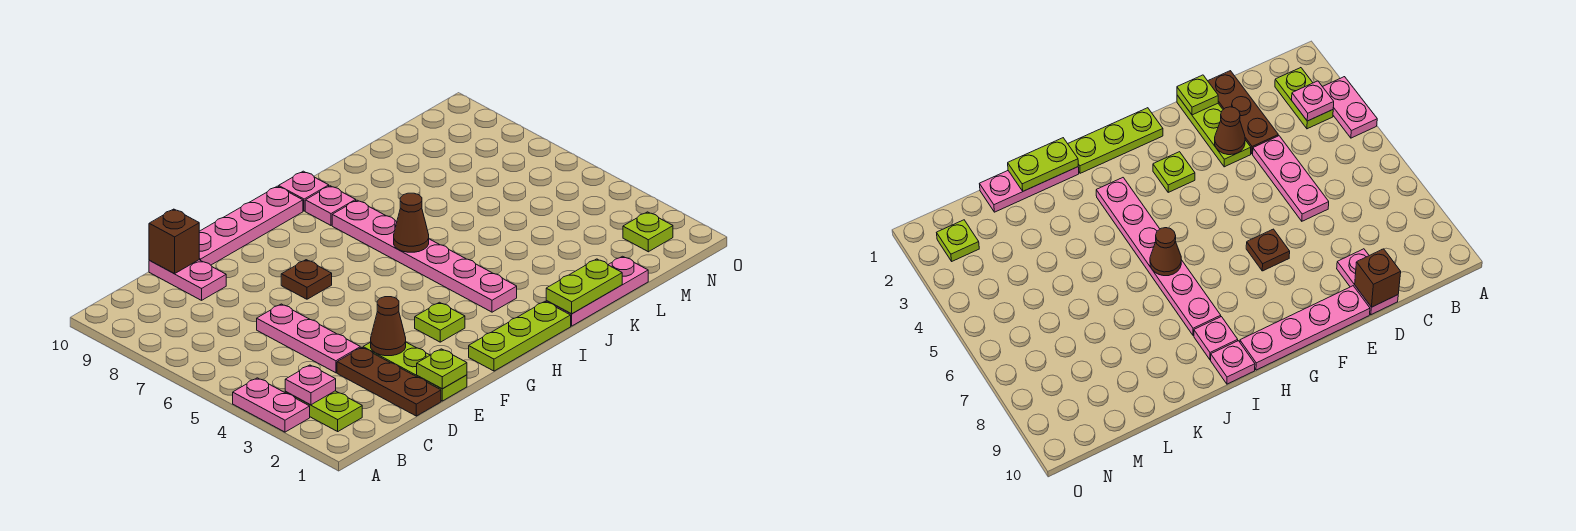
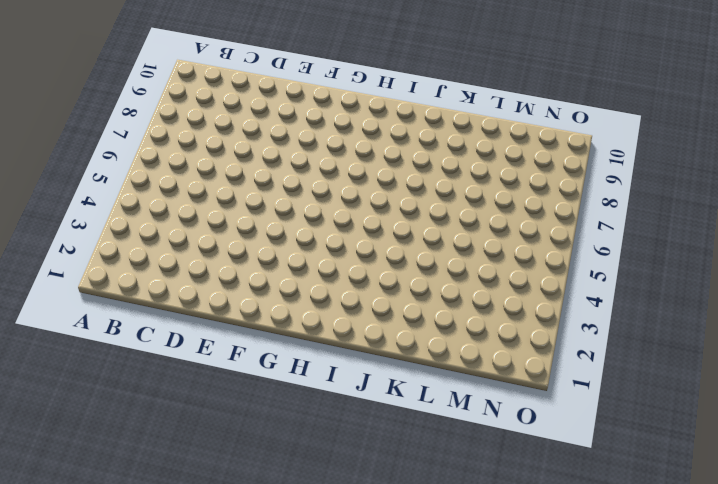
none -> pink 1x2 plate [233,378,310,432]
none -> lime 1x2 plate [285,391,362,431]
none -> brown 1x3 plate [337,347,441,416]

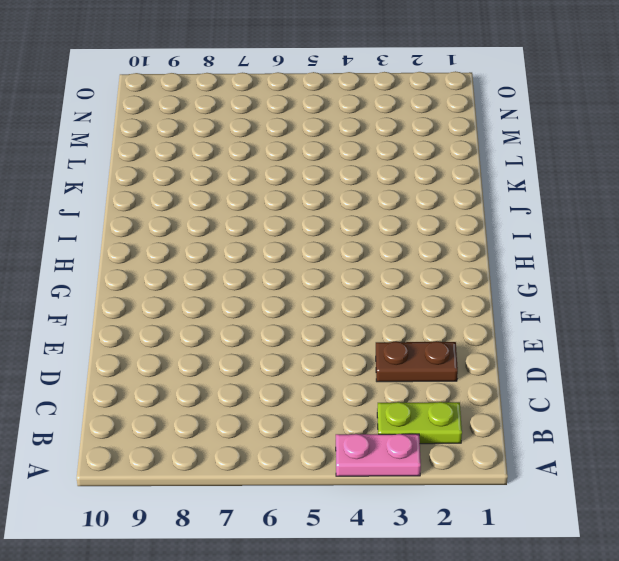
brown 1x2 plate [376,341,458,382] -> brown 1x3 plate [337,347,441,416]
none -> pink 1x3 plate [257,304,360,373]
none -> pink 1x2 plate [149,260,226,300]
none -> lime 1x3 plate [363,342,467,401]

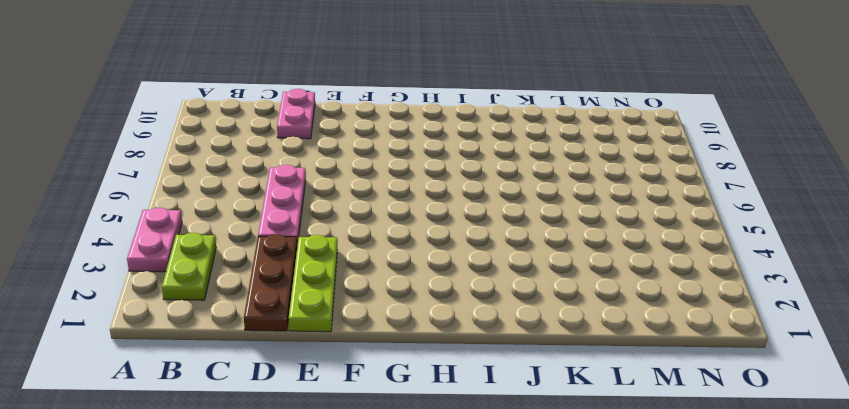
none -> pink 1x4 plate [199,186,303,265]
none -> brown 1x1 plate [281,260,332,299]
none -> lime 1x3 plate [469,302,571,371]

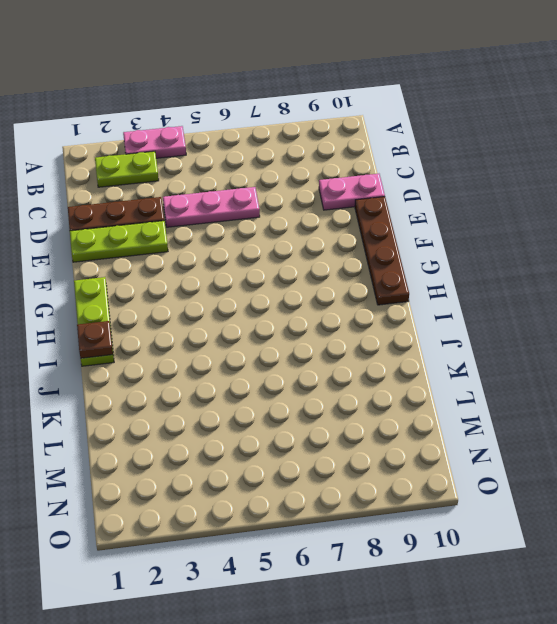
brown 1x4 plate [355,197,409,305] -> pink 1x4 plate [199,186,303,265]
brown 1x1 plate [77,321,113,358] -> brown 1x1 plate moved to [281,260,332,299]
none -> lime 1x1 plate [415,302,465,342]
none -> pink 1x6 plate [332,200,517,312]
none -> pink 1x1 plate [305,186,356,225]

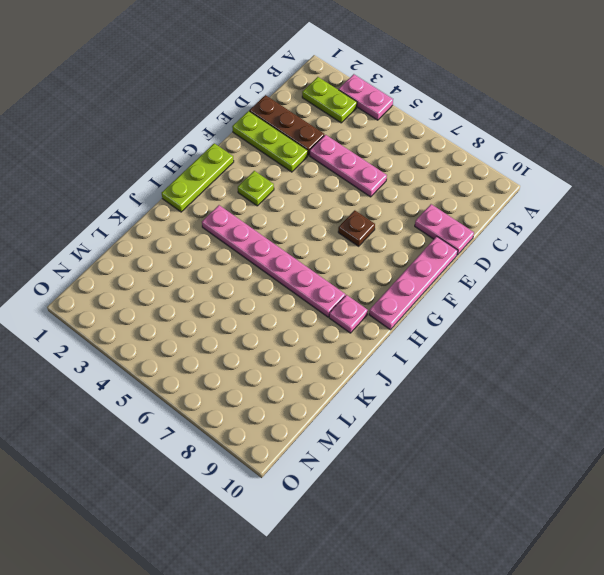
none -> pink 1x1 plate [279,171,329,211]
none -> pink 1x3 plate [546,256,648,326]
none -> lime 1x1 plate [623,212,673,252]

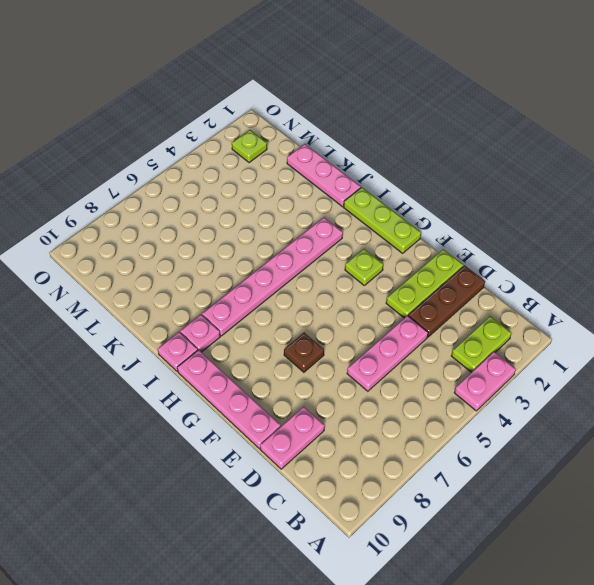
none -> pink 1x1 plate [285,365,336,405]
none -> brown 1x1 brick [149,209,199,273]
none -> lime 1x1 plate [417,349,467,389]

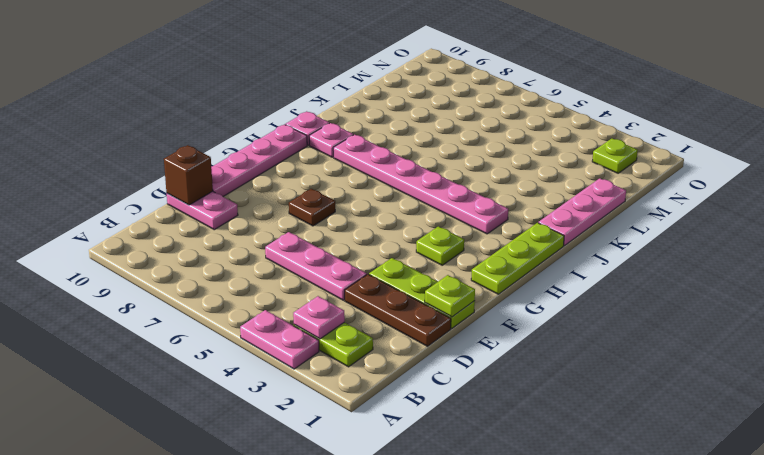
none -> brown 1x1 cone [371,297,406,356]
none -> brown 1x1 cone [394,193,429,252]
none -> lime 1x2 plate [546,259,622,314]

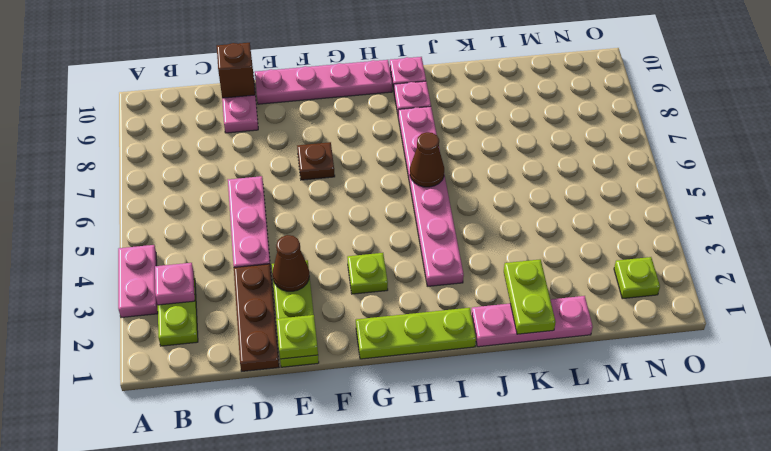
lime 1x2 plate [504,259,556,334] -> lime 1x2 plate turned to [546,259,622,314]

